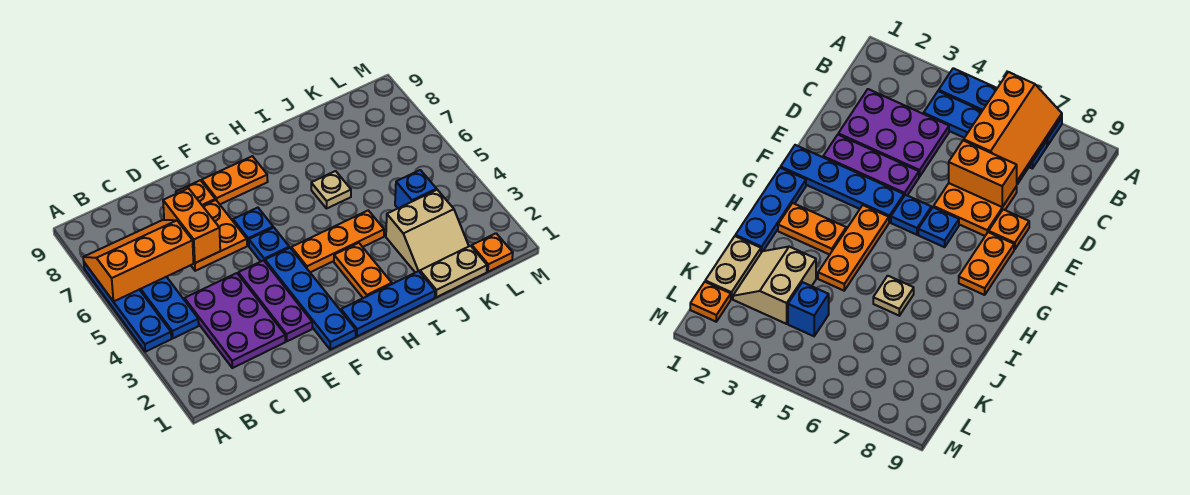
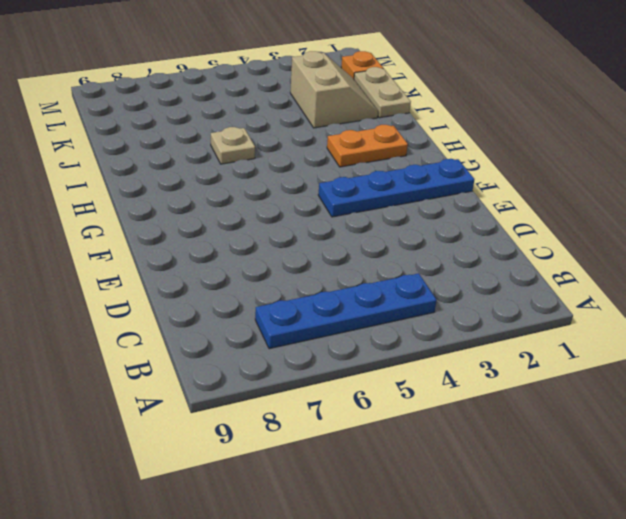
none -> blue 1x4 plate [84,263,171,352]
none -> purple 2x3 plate [184,273,285,368]
none -> orange 2x2 plate [191,200,247,271]

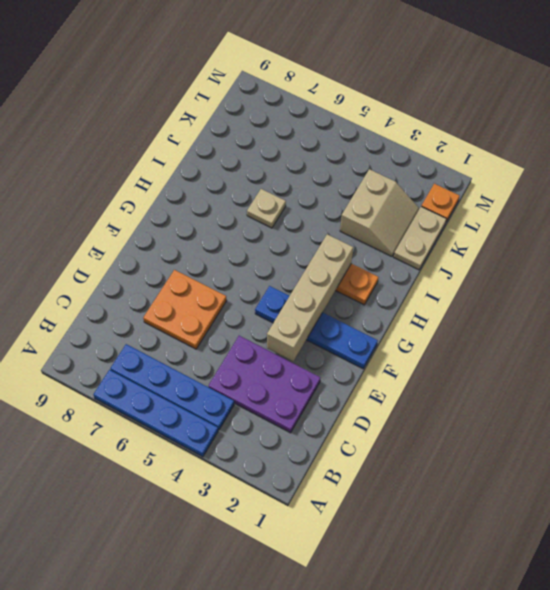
tan 1x4 brick [267,234,353,361] -> none
none -> purple 1x3 plate [238,260,312,341]
none -> orange 1x1 plate [176,180,215,206]
none -> blue 1x1 plate [249,227,289,261]

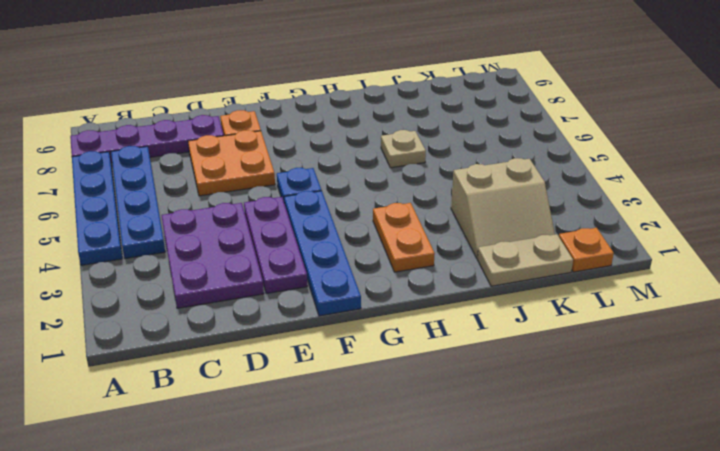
purple 1x4 plate [70,115,224,163] -> none
none -> blue 1x1 plate [233,208,273,246]
none -> orange 1x2 plate [202,156,268,204]
none -> blue 1x3 plate [341,271,435,336]

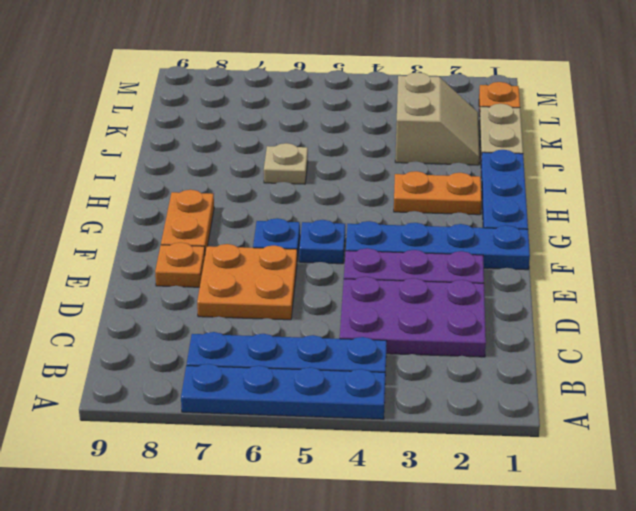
none -> orange 1x3 plate [291,210,384,272]
none -> blue 1x1 brick [395,170,436,208]
none -> orange 2x3 slope [83,220,194,302]

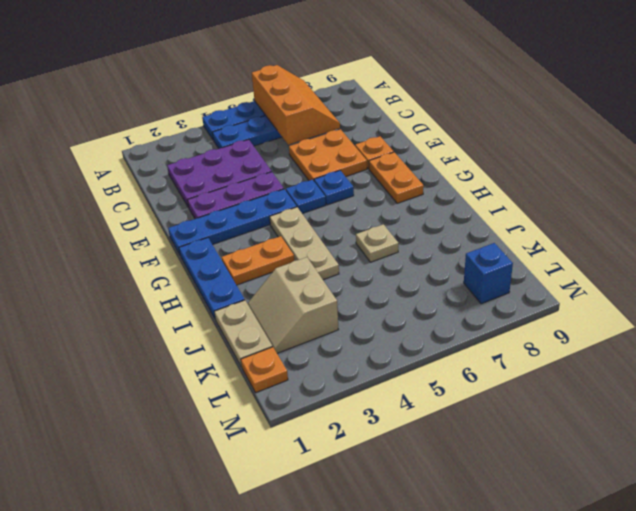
tan 1x3 plate [270,207,339,280] -> orange 1x3 plate [291,210,384,272]
blue 1x1 brick [464,243,513,304] -> blue 1x1 brick moved to [395,170,436,208]
none -> orange 1x2 brick [163,188,220,263]

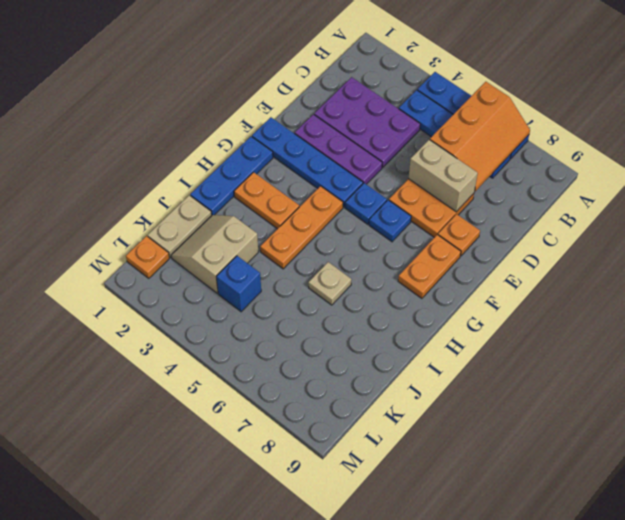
tan 1x2 brick [408,140,478,212] -> orange 1x2 brick [163,188,220,263]

